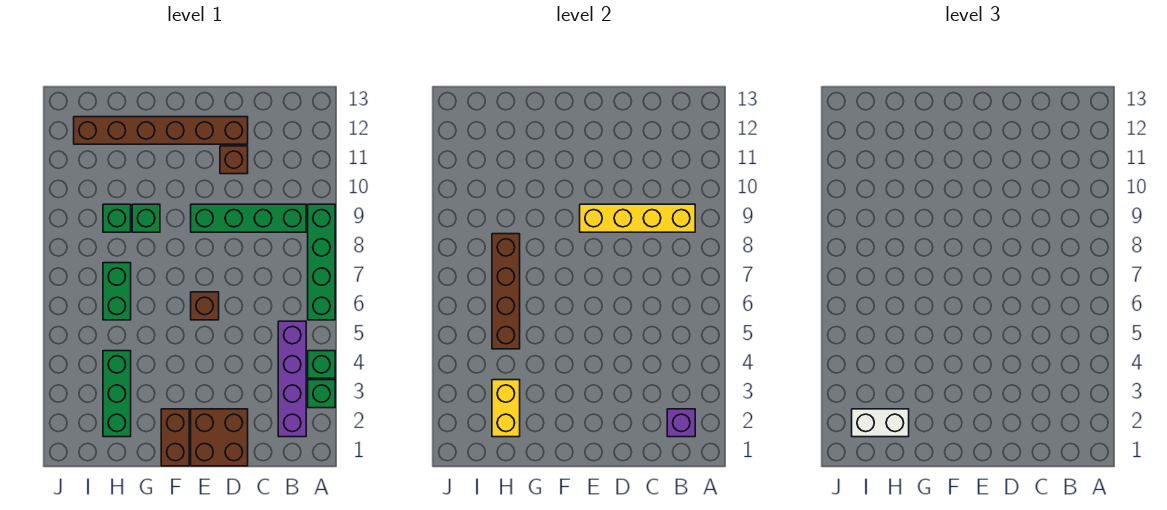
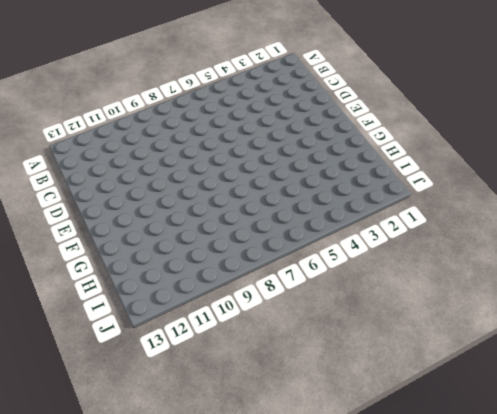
none -> green 1x1 brick [308,380,335,408]
none -> green 1x1 brick [308,351,335,378]
none -> green 1x4 brick [308,204,335,320]

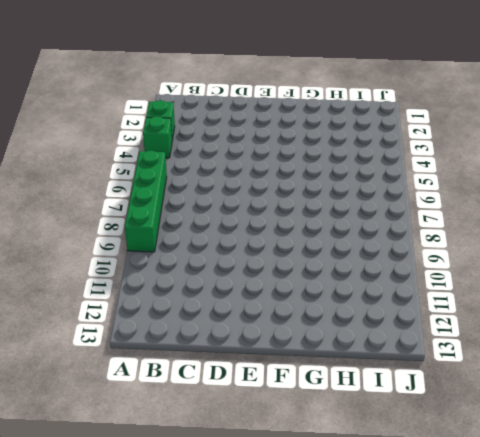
none -> purple 1x4 brick [278,321,306,437]
none -> green 1x4 brick [191,204,306,232]
none -> brown 2x2 brick [191,409,248,466]

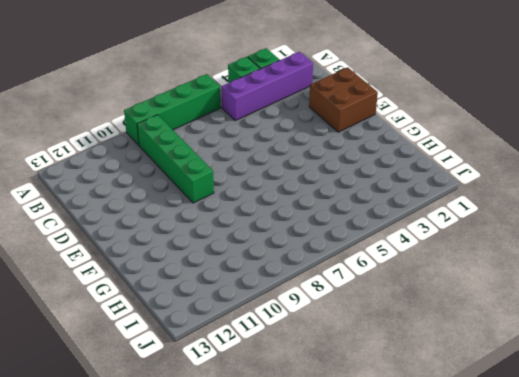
none -> brown 1x1 brick [220,146,248,174]
none -> brown 1x6 brick [74,117,248,144]
none -> brown 1x1 brick [191,292,219,320]

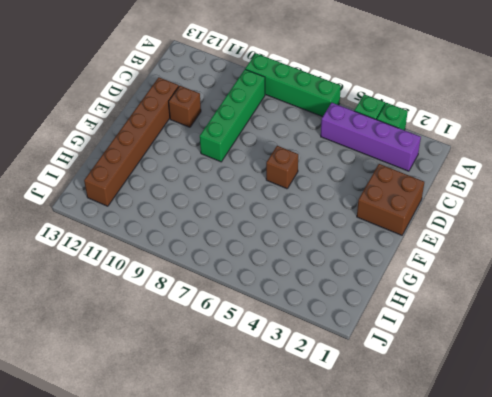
none -> brown 1x2 brick [161,409,189,466]
none -> green 1x1 brick [132,204,160,232]
none -> green 1x3 brick [103,351,131,437]

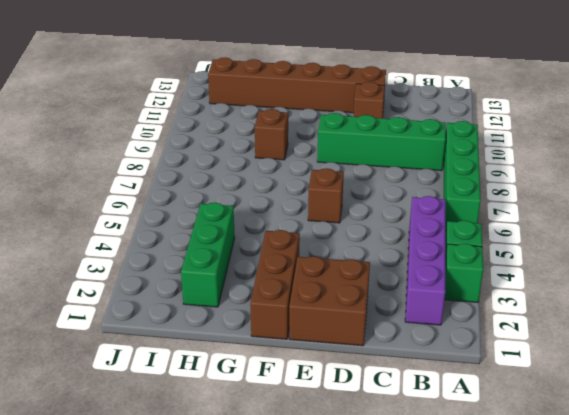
brown 1x3 brick [250,230,300,339] -> brown 1x2 brick [161,409,189,466]
brown 1x1 brick [255,109,288,160] -> green 1x1 brick [132,204,160,232]
none -> green 1x2 brick [103,263,131,320]
none -> green 1x1 brick [103,204,131,232]
none -> purple 1x1 brick [667,409,695,437]

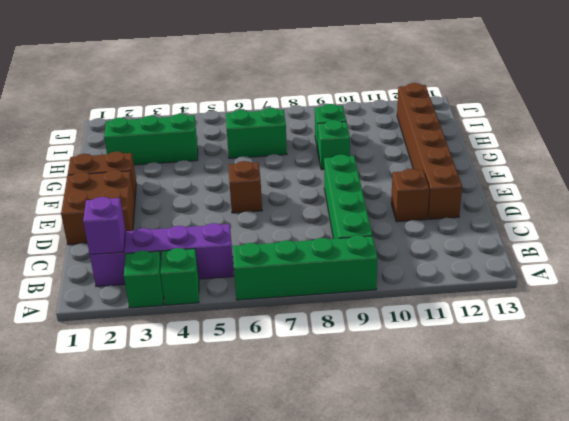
none -> yellow 1x4 brick [580,204,695,232]
none -> yellow 1x2 brick [492,380,520,437]
none -> brown 1x4 brick [492,234,520,349]

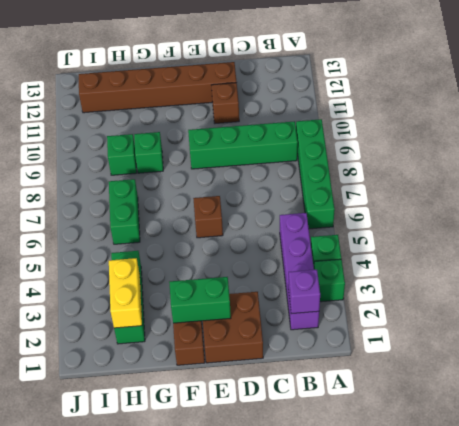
green 1x2 brick [169,277,231,323] -> none
none -> yellow 1x4 brick [580,204,695,232]
none -> brown 1x4 brick [492,234,520,349]
none -> white 1x2 brick [852,409,909,437]

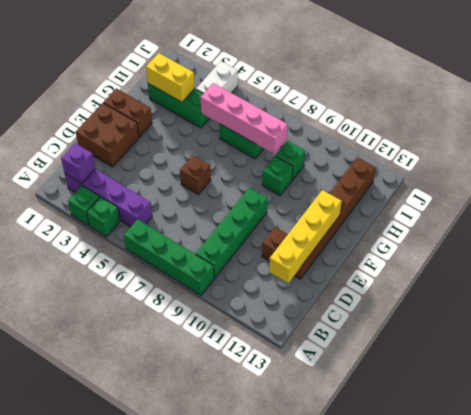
yellow 1x4 brick [269,190,342,283] -> yellow 1x4 brick moved to [580,204,695,232]
pink 1x4 brick [201,83,288,154] -> brown 1x4 brick [492,234,520,349]
white 1x2 brick [196,61,238,94] -> white 1x2 brick moved to [852,409,909,437]

